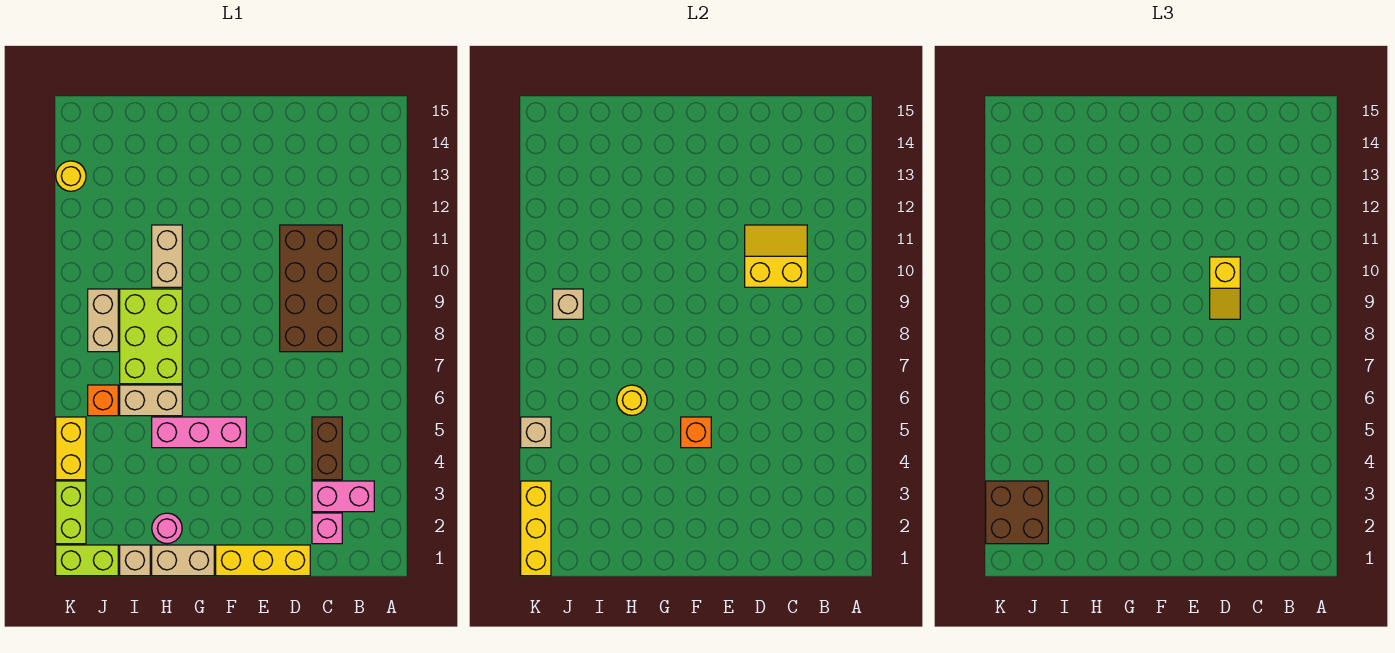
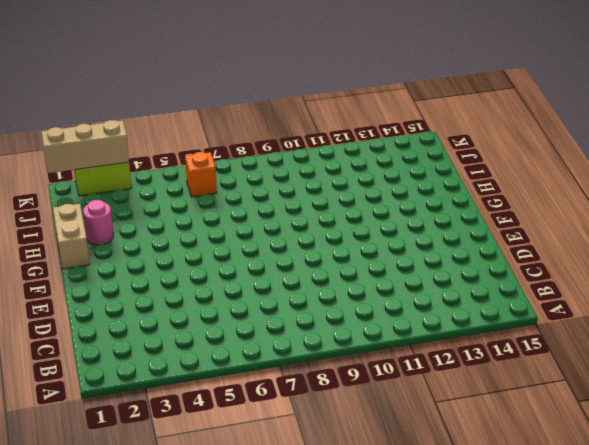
tan 1x3 brick [42,120,129,173] -> yellow 1x3 brick [521,481,551,576]
none -> pink 1x2 brick [312,481,374,512]
none -> pink 1x1 brick [312,513,342,544]
none -> brown 1x2 brick [312,417,342,480]

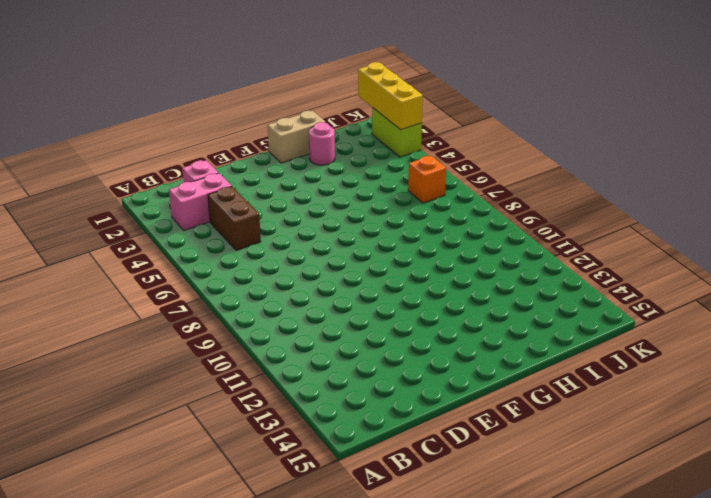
none -> brown 2x4 brick [280,225,342,352]
none -> yellow 1x3 brick [216,545,310,576]
none -> pink 1x3 brick [152,417,246,448]

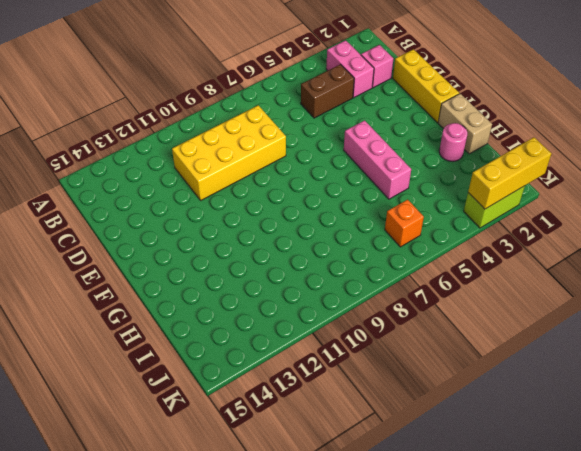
yellow 2x4 brick [172,105,286,200] -> brown 2x4 brick [280,225,342,352]
none -> tan 1x2 brick [120,385,182,416]
none -> lime 2x3 brick [120,289,182,384]
none -> tan 1x2 brick [152,225,182,287]

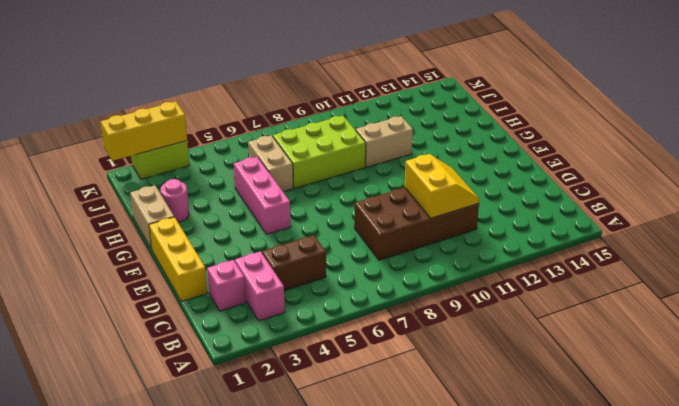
none -> tan 1x1 brick [120,545,150,576]
none -> lime 1x2 brick [56,545,118,576]
none -> orange 1x1 brick [88,385,118,416]

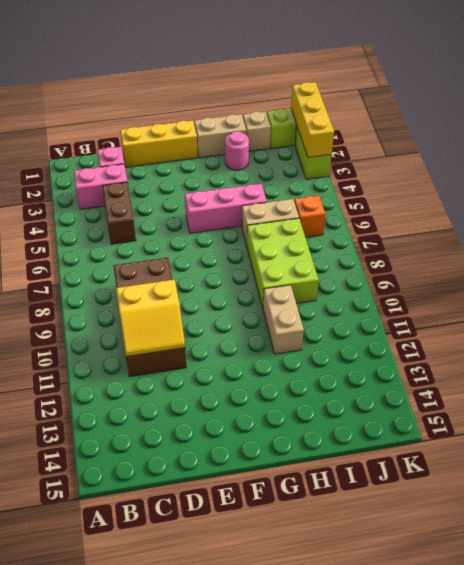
none -> tan 1x2 brick [88,289,118,352]
none -> yellow 1x2 brick [56,417,86,480]
none -> yellow 1x1 round brick [56,161,86,191]

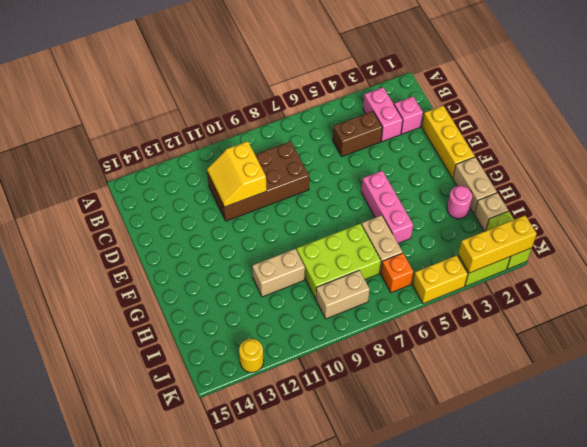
none -> orange 1x1 brick [681,417,711,448]
none -> yellow 1x1 round brick [617,385,647,415]
none -> tan 1x1 brick [553,289,583,319]

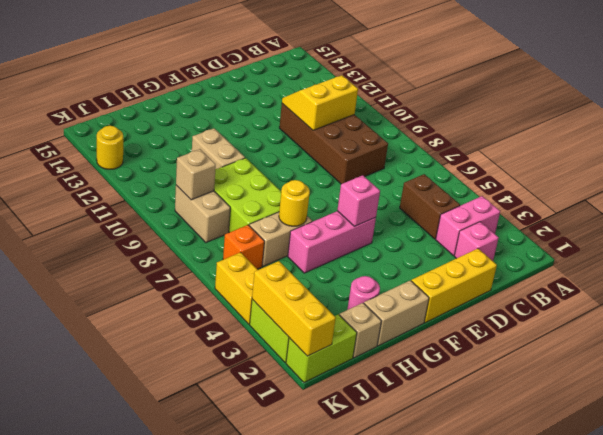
pink 1x1 brick [337,175,380,227] -> orange 1x1 brick [681,417,711,448]
none -> tan 1x1 brick [521,417,551,448]
none -> yellow 1x2 slope [1210,257,1240,319]
none -> brown 2x2 brick [986,481,1048,544]

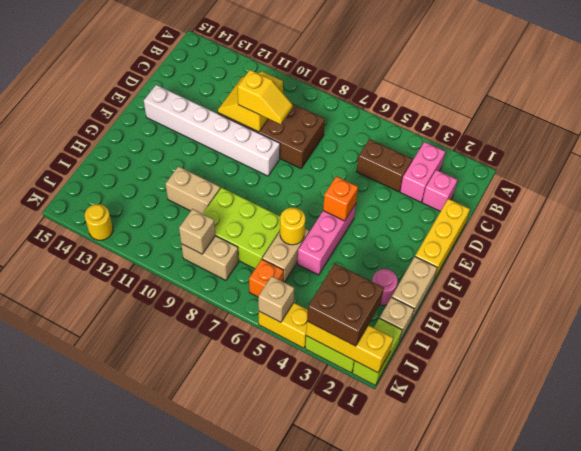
white 1x6 brick [144,85,280,176] -> none

